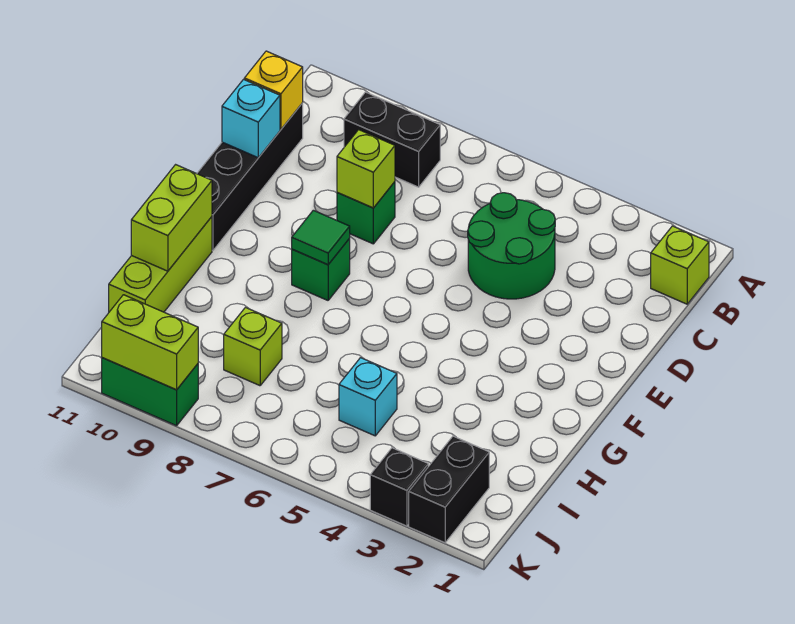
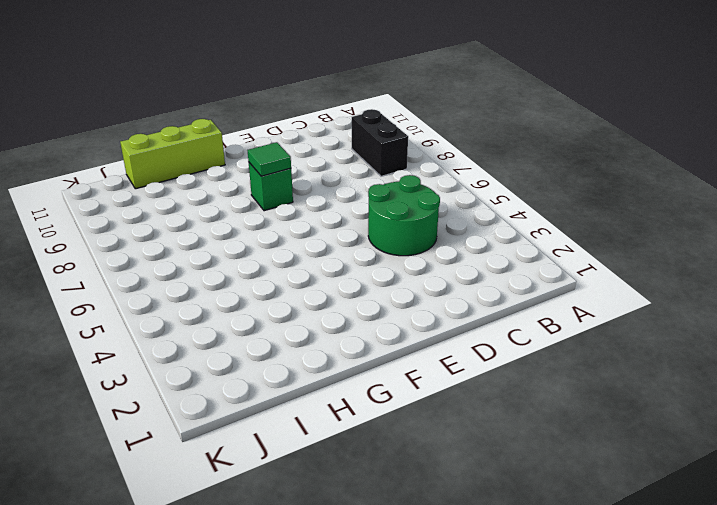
none -> lime 1x1 brick [651,226,709,304]
none -> black 1x4 brick [197,103,303,250]
none -> green 1x1 brick [337,182,395,244]

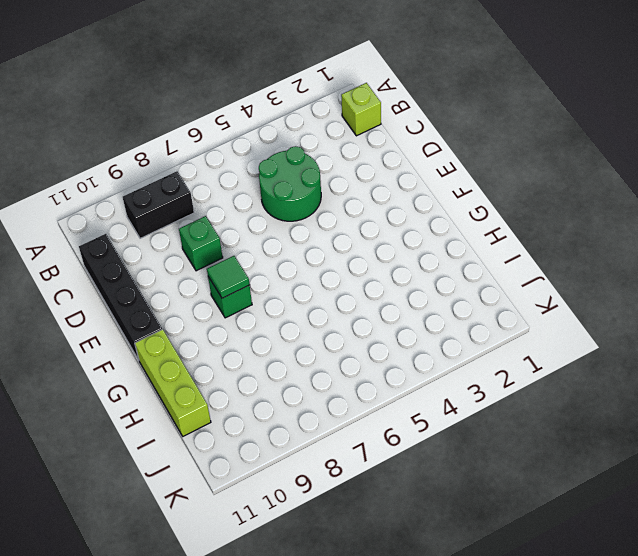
none -> cyan 1x1 brick [339,358,397,436]
none -> lime 1x1 brick [224,308,282,386]
none -> black 1x2 brick [409,436,489,543]

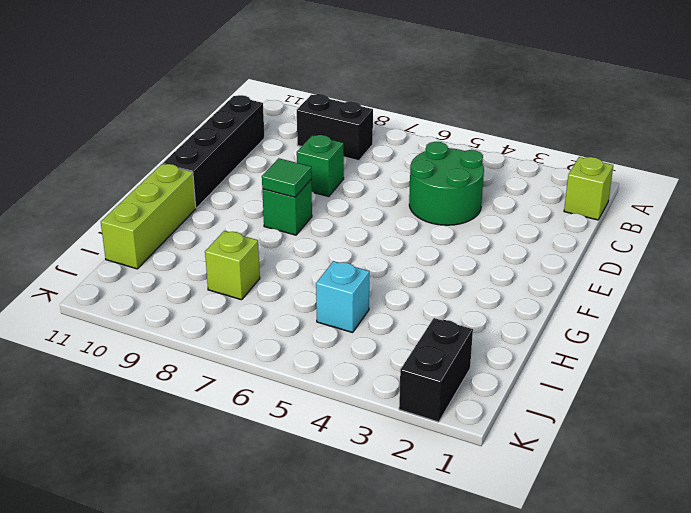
none -> black 1x1 brick [370,448,428,526]
none -> green 1x2 brick [102,358,198,426]
none -> yellow 1x1 brick [244,51,303,129]

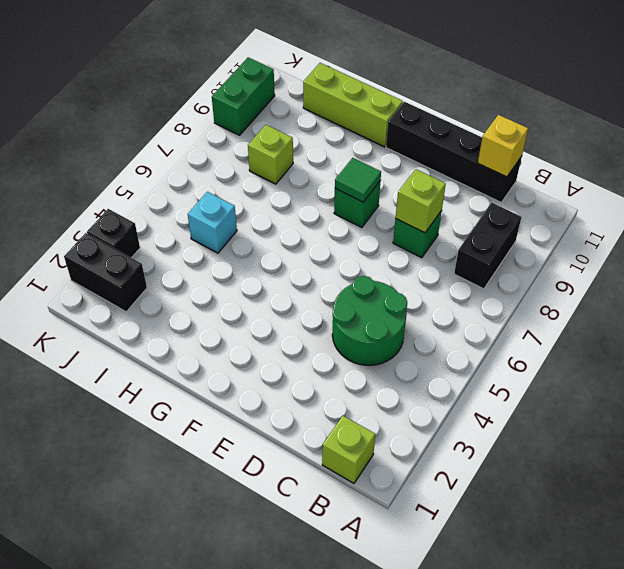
none -> cyan 1x1 brick [222,80,280,158]
none -> lime 1x2 brick [131,165,212,271]
none -> lime 1x2 brick [102,295,198,390]

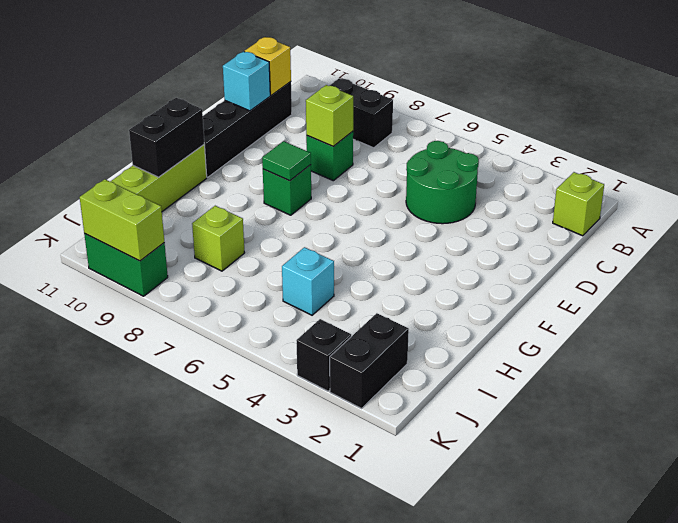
black 1x2 brick [129,98,204,177] -> lime 1x2 brick [131,165,212,271]

